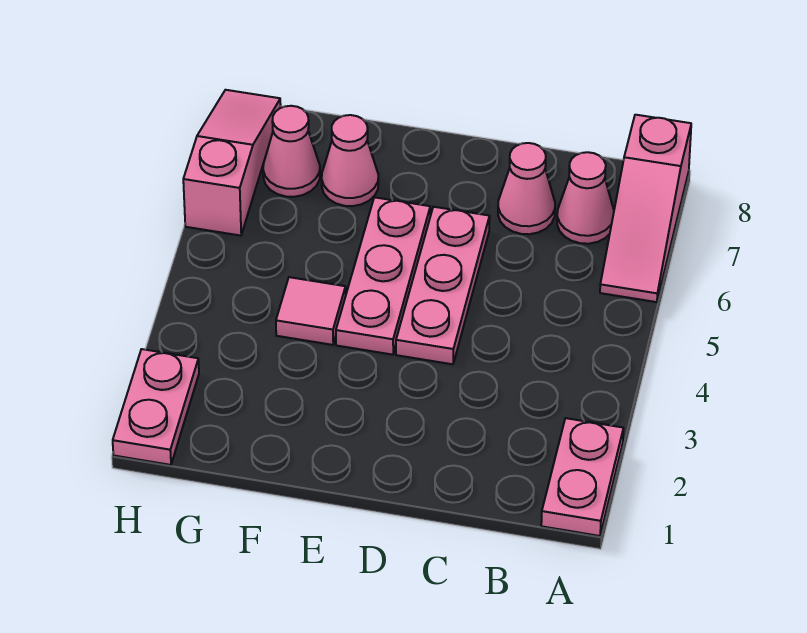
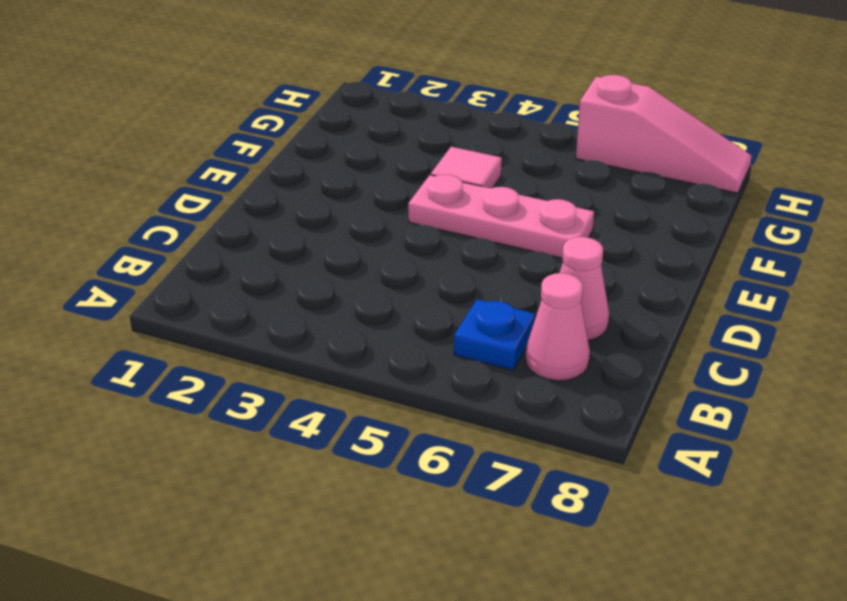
blue 1x1 plate [454,299,535,370] -> none
none -> pink 1x2 plate [541,418,623,536]
none -> pink 1x3 slope [600,115,691,302]

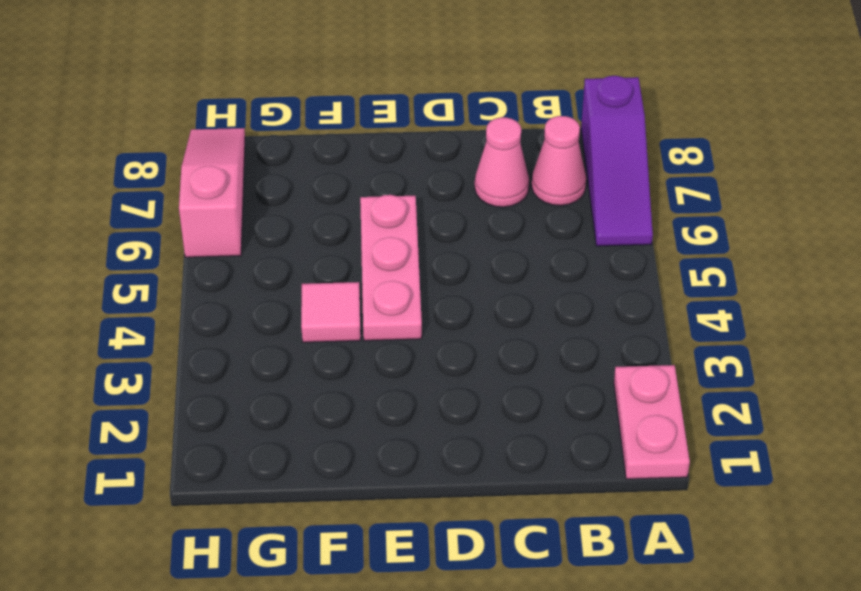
purple 1x3 slope [581,76,653,246] -> pink 1x3 slope [600,115,691,302]
none -> pink 1x3 plate [396,207,490,364]
none -> pink 1x1 cone [322,115,378,206]

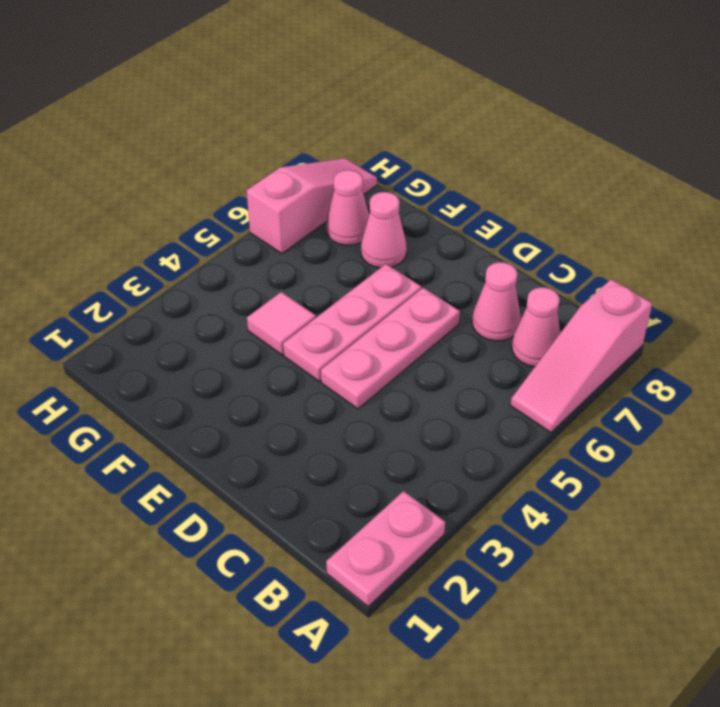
none -> pink 1x2 plate [113,349,199,465]

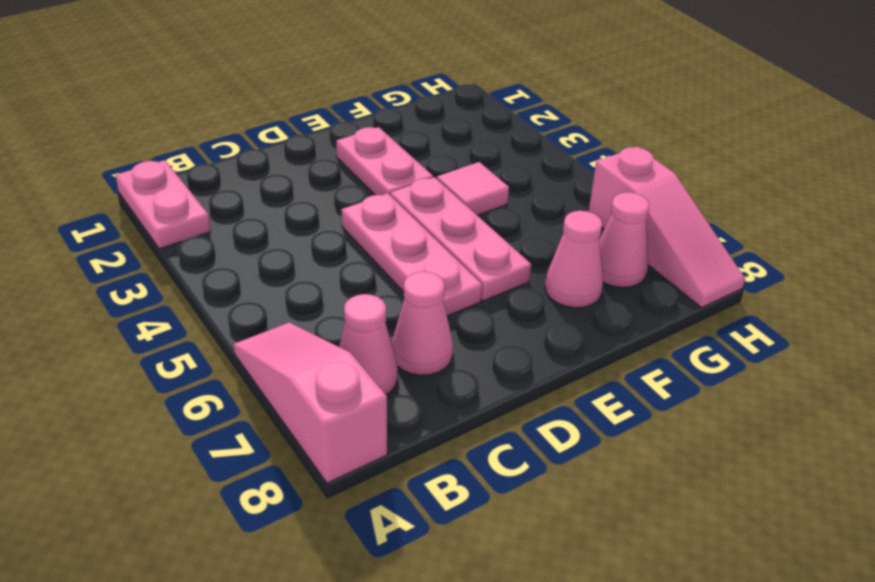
pink 1x2 plate [336,127,433,195] -> pink 1x2 plate moved to [113,349,199,465]

